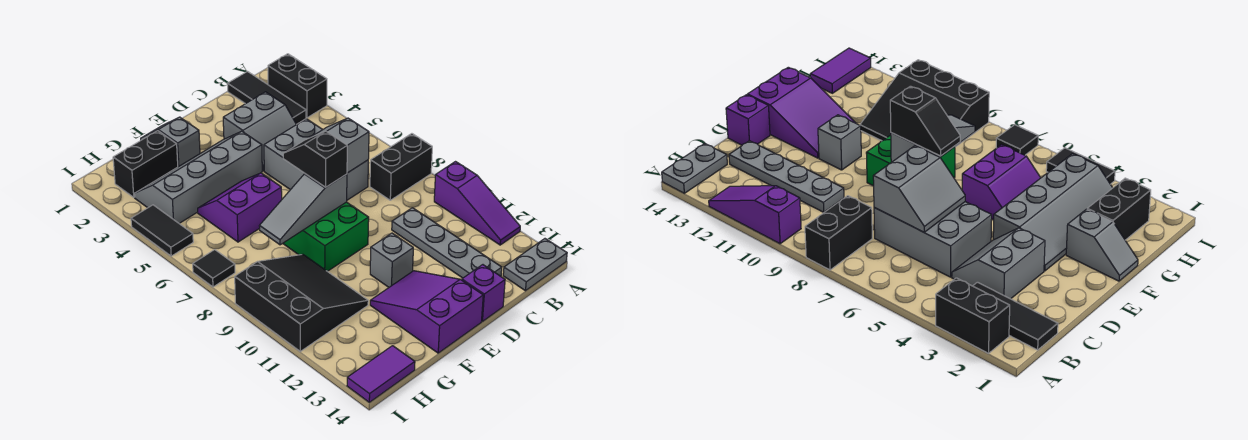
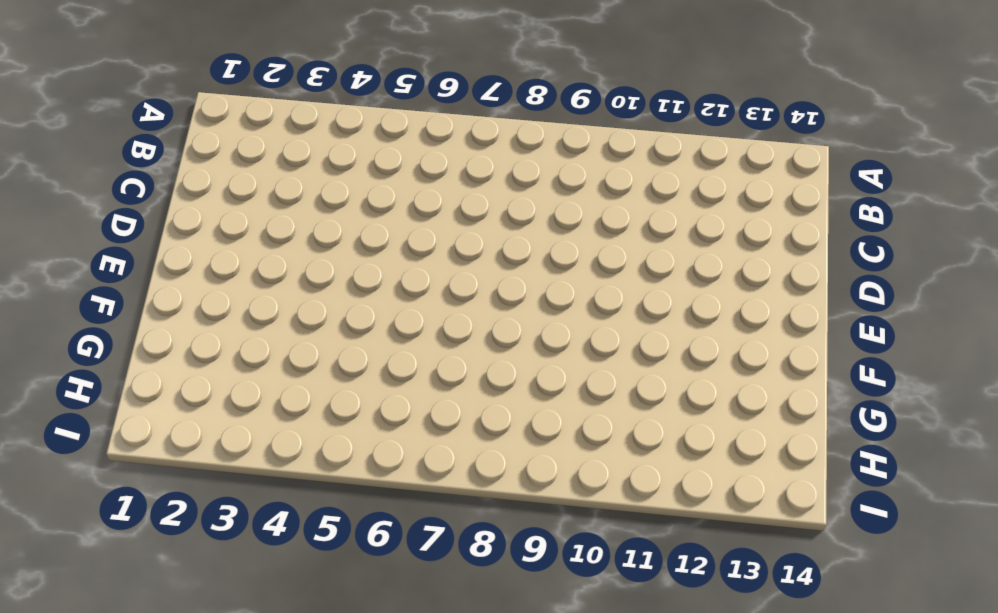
none -> black 1x2 brick [268,54,327,118]
none -> black 1x2 brick [370,134,432,200]
none -> purple 1x3 slope [434,162,520,245]

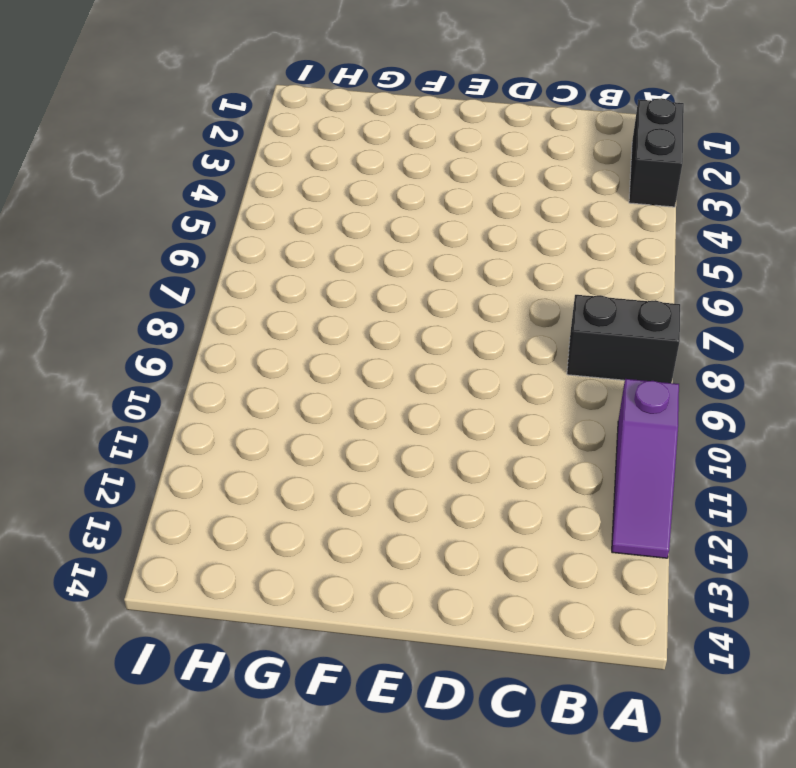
none -> grey 1x2 plate [503,239,567,291]
none -> black 1x3 tile [227,72,306,124]
none -> grey 2x2 slope [223,92,296,171]

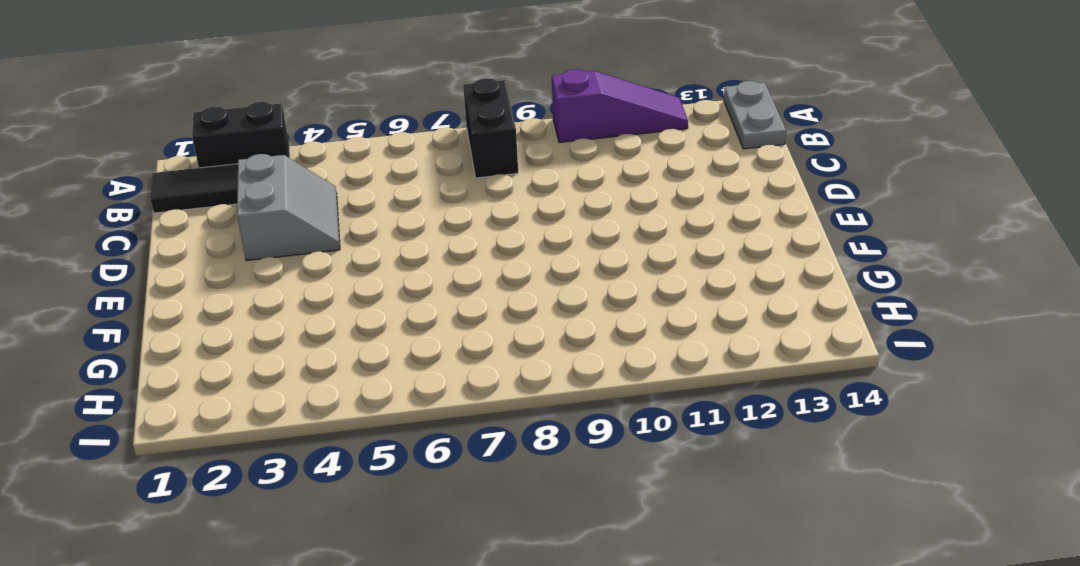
none -> grey 2x3 brick [264,119,368,200]
none -> grey 1x4 plate [392,208,502,278]
none -> purple 1x1 brick [462,265,505,321]

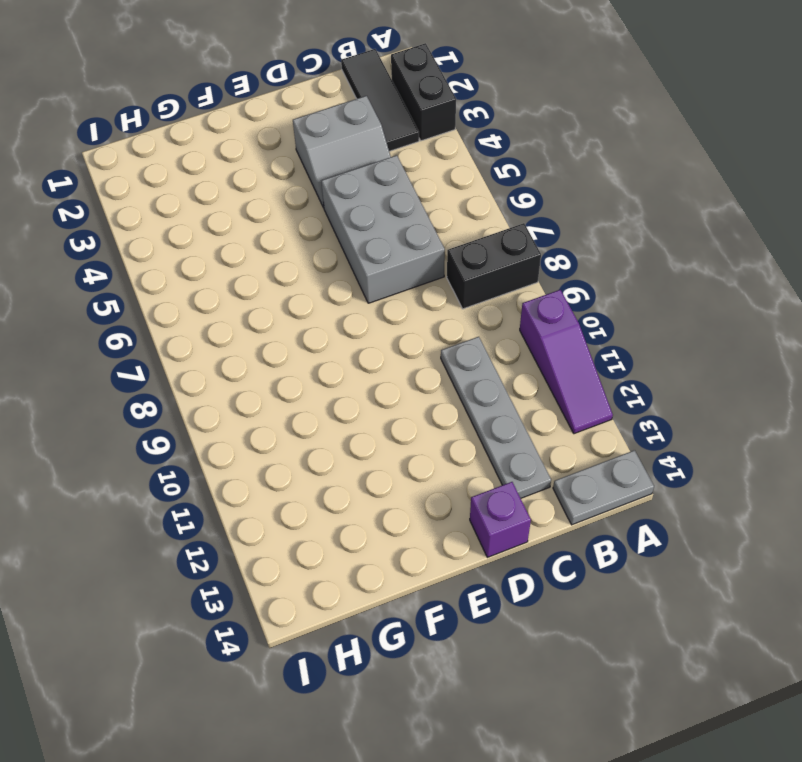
none -> grey 2x4 slope [134,131,262,223]
none -> green 2x2 brick [283,202,369,271]
none -> grey 1x1 brick [370,233,413,287]

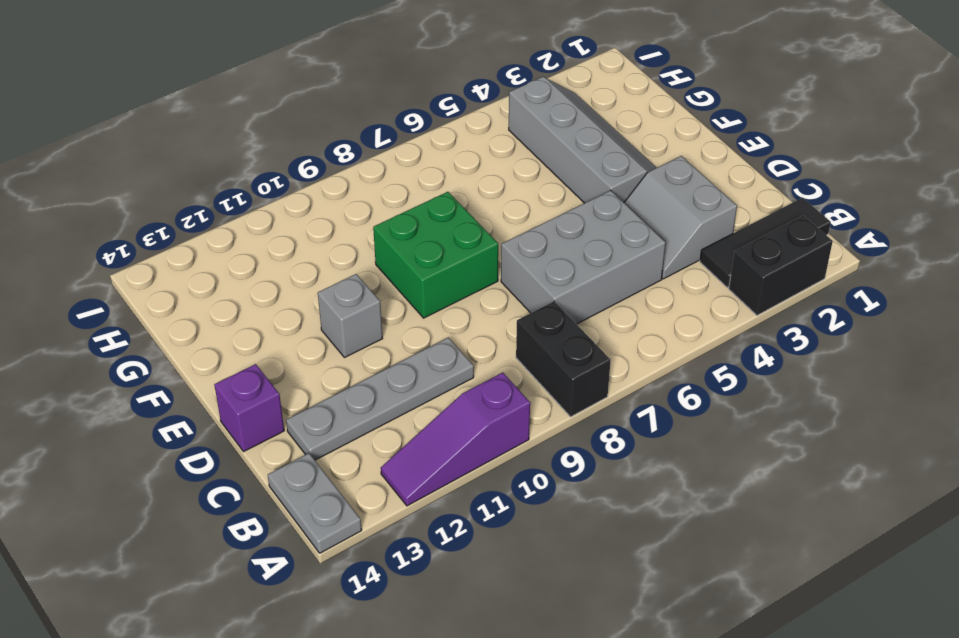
none -> purple 2x3 slope [370,271,483,353]
none -> grey 1x2 slope [141,117,200,167]
none -> purple 2x2 slope [198,173,282,242]

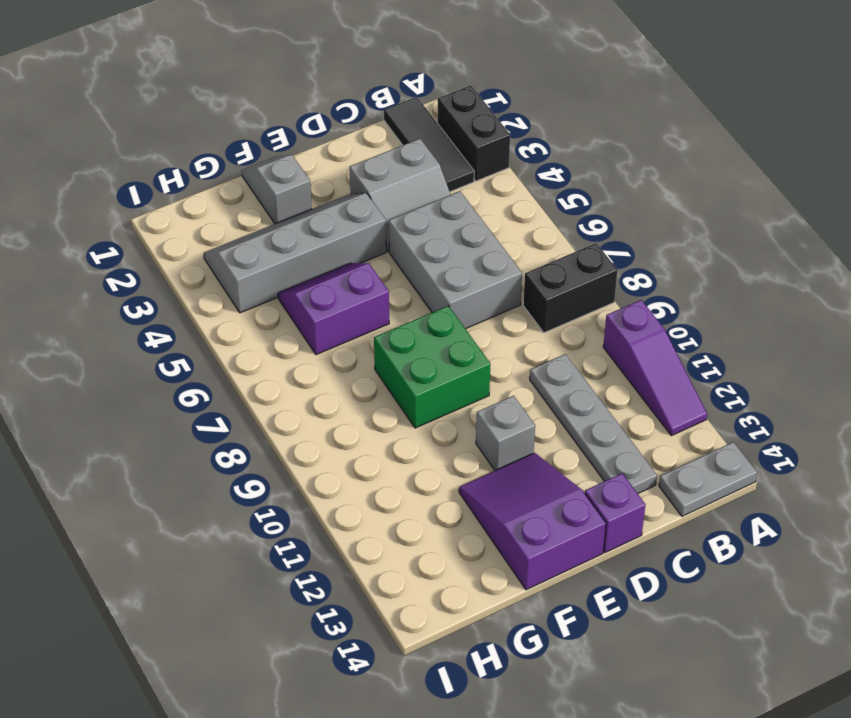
none -> black 1x2 brick [113,131,178,197]
none -> black 3x3 slope [235,254,368,351]
none -> purple 1x2 tile [347,346,415,402]

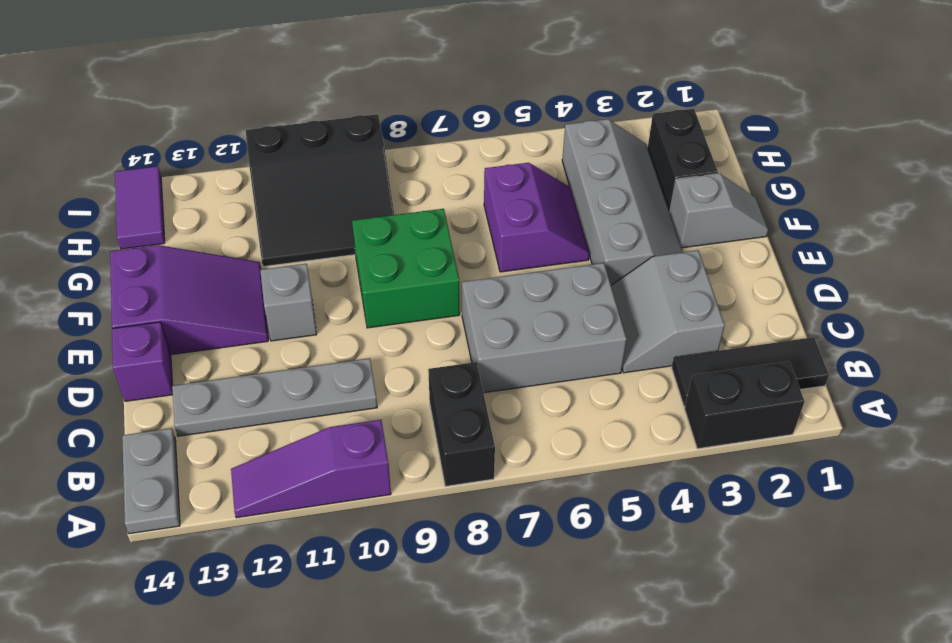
none -> black 1x2 tile [131,205,193,256]
none -> black 1x1 tile [193,250,235,287]
none -> grey 2x2 slope [312,118,369,173]

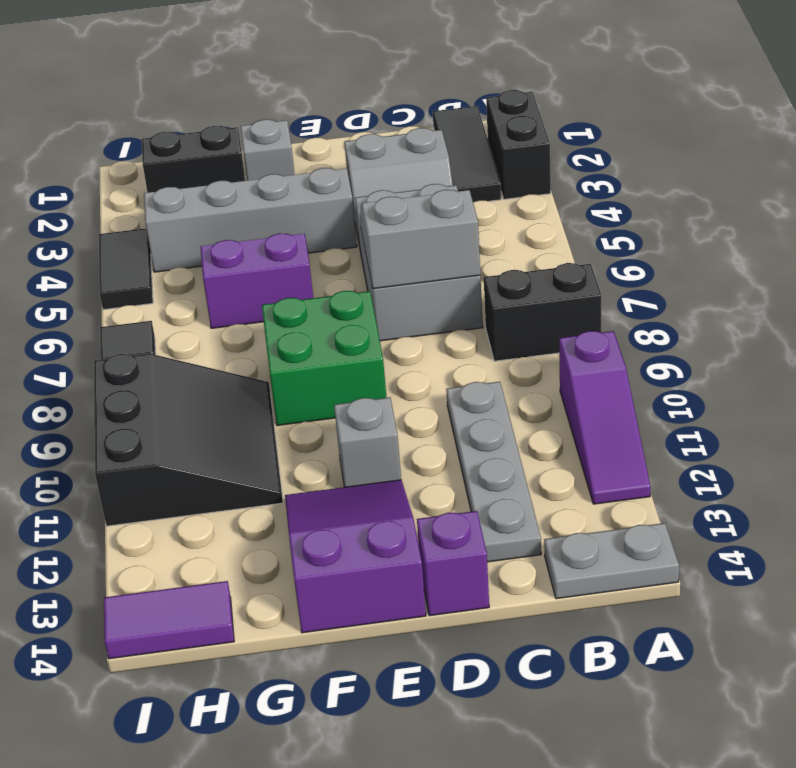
none -> grey 1x3 slope [260,174,347,245]
none -> black 1x2 slope [283,131,347,187]

